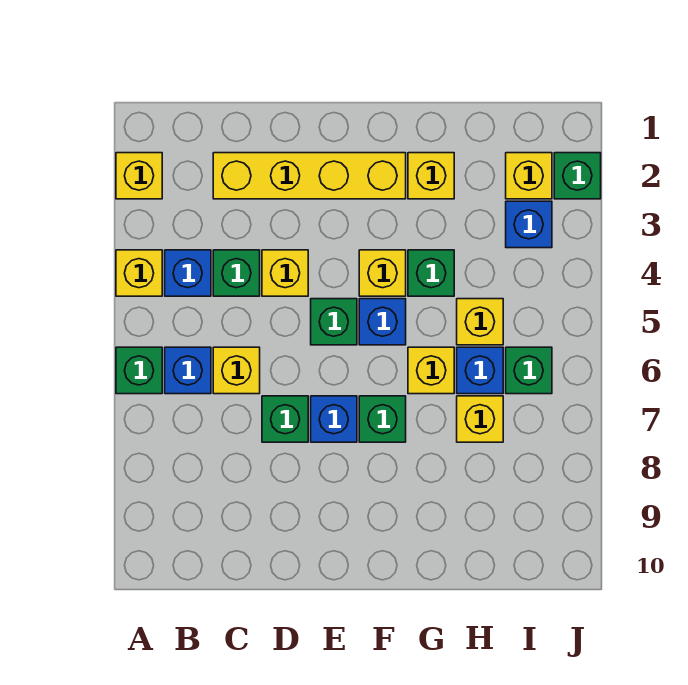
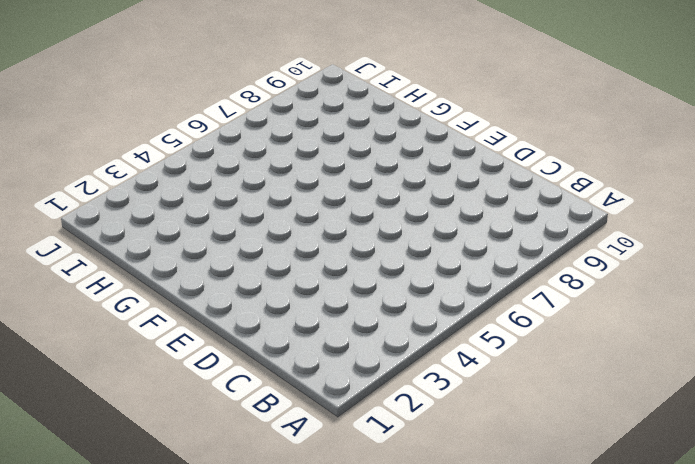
none -> yellow 1x1 brick [116,153,162,199]
none -> yellow 1x1 brick [116,250,162,296]
none -> green 1x1 brick [116,347,162,394]

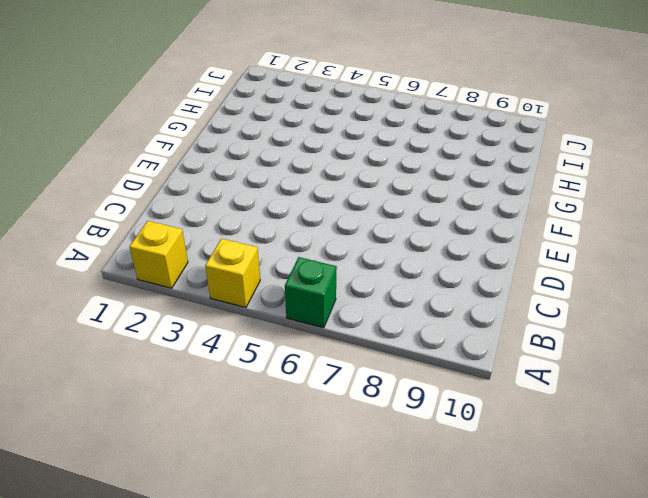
none -> blue 1x1 brick [165,250,211,296]
none -> blue 1x1 brick [165,347,211,394]
none -> yellow 1x4 brick [213,153,406,199]

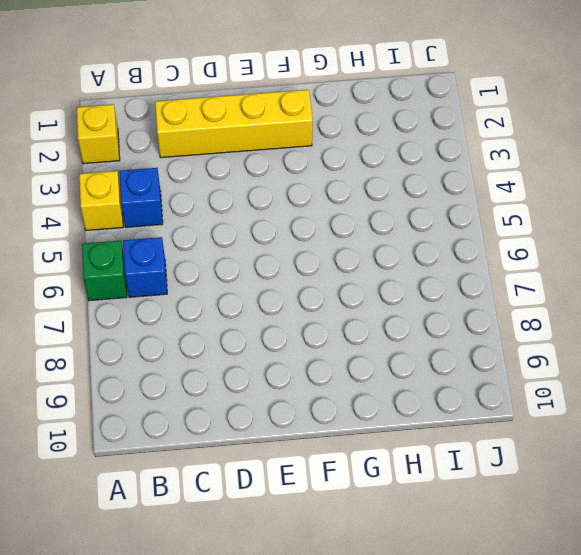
none -> green 1x1 brick [213,250,260,296]
none -> yellow 1x1 brick [213,347,260,394]
none -> yellow 1x1 brick [262,250,308,296]

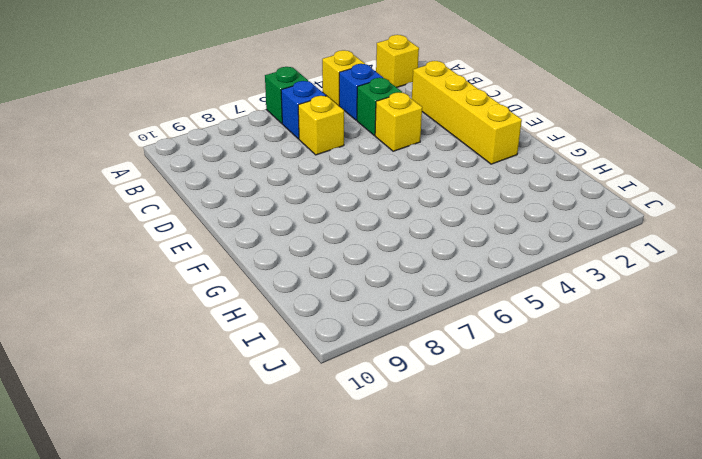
none -> green 1x1 brick [262,396,308,442]
none -> green 1x1 brick [311,299,357,345]
none -> blue 1x1 brick [311,396,357,442]

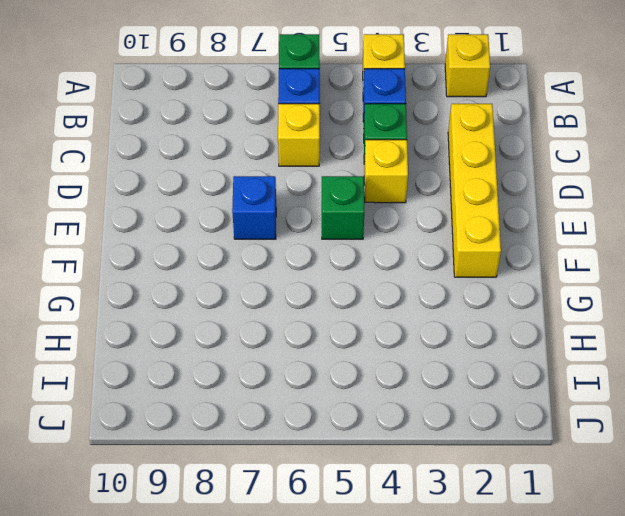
none -> green 1x1 brick [262,396,308,442]
none -> yellow 1x1 brick [359,250,406,296]
none -> blue 1x1 brick [359,299,406,345]

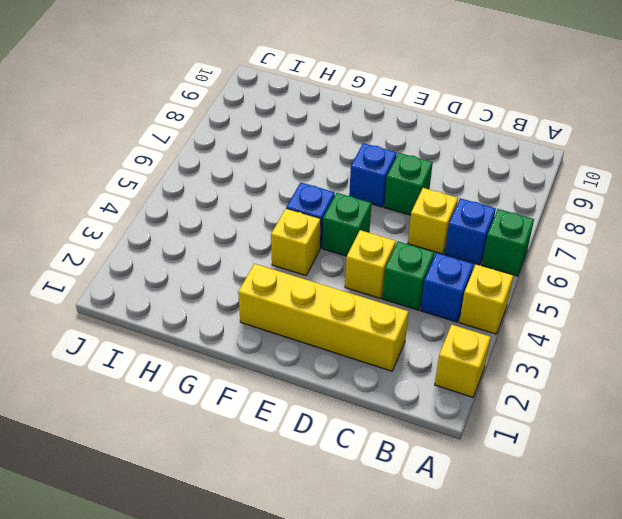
none -> green 1x1 brick [359,396,406,442]
none -> yellow 1x1 brick [408,153,454,199]
none -> green 1x1 brick [408,250,454,296]

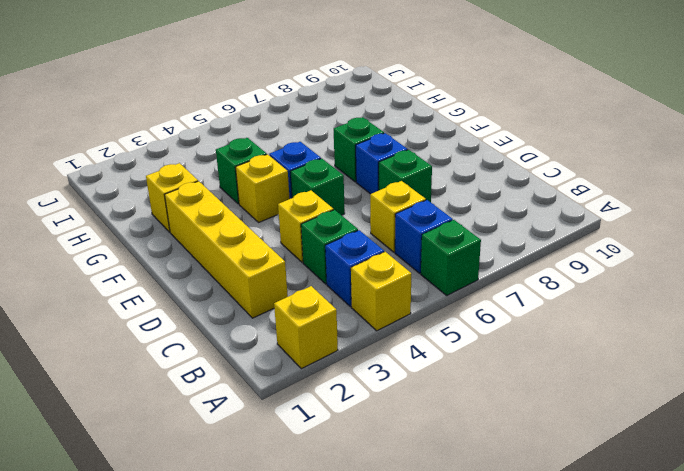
none -> yellow 1x1 brick [408,347,454,394]
none -> yellow 1x1 brick [457,299,503,345]
none -> blue 1x1 brick [457,347,503,394]

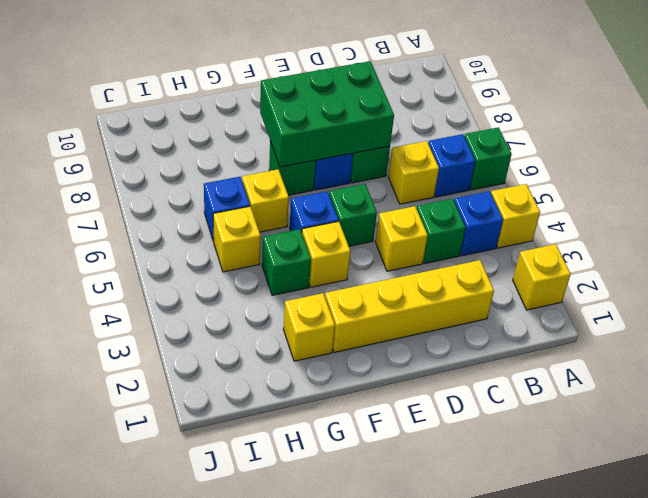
green 2x3 brick [260,61,394,167] -> none
none -> yellow 1x1 brick [457,396,503,442]
none -> yellow 1x1 brick [506,153,552,199]
none -> blue 1x1 brick [506,201,552,248]

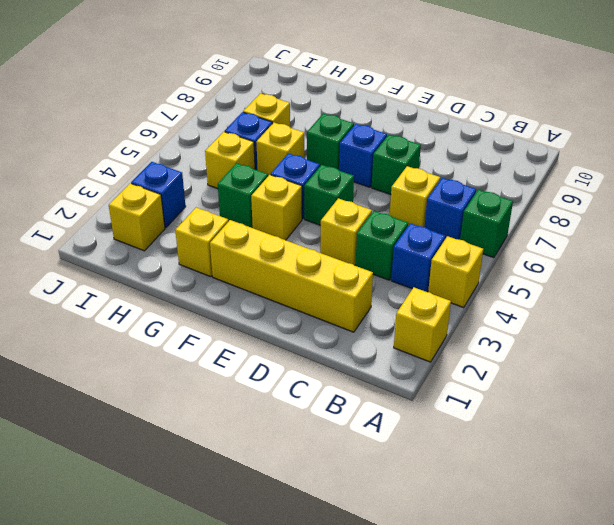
none -> green 1x1 brick [506,347,552,394]
none -> green 1x1 brick [554,153,601,199]

